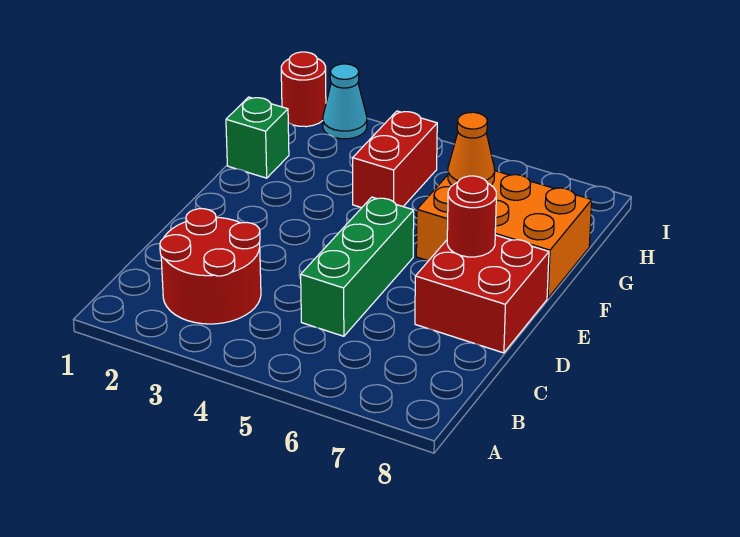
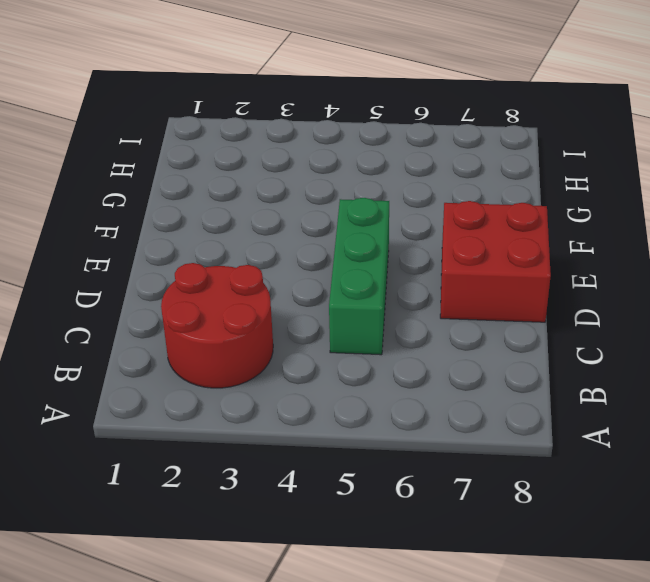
none -> orange 2x3 brick [416,171,592,298]
none -> green 1x1 brick [226,97,289,178]

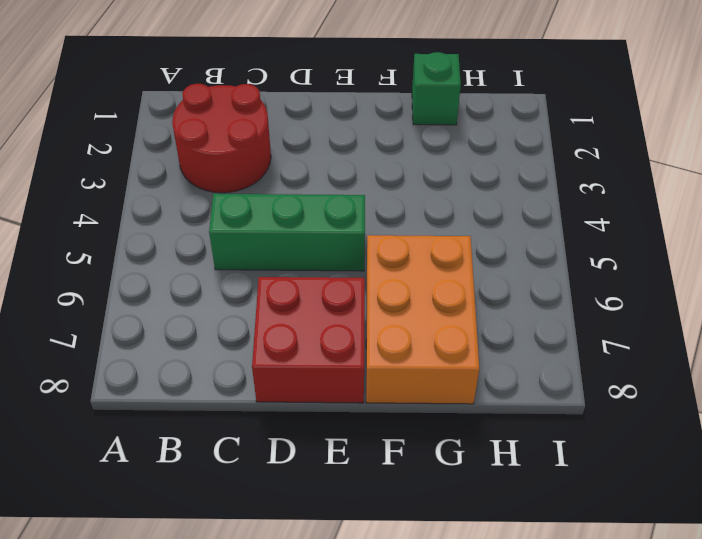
none -> red 1x2 brick [353,111,437,208]
none -> red 1x1 round brick [281,52,326,127]

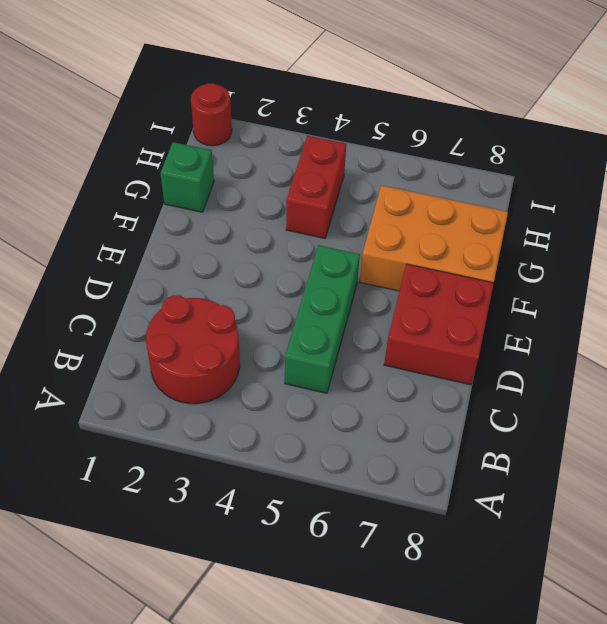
none -> cyan 1x1 cone [323,64,367,139]
none -> red 1x1 round brick [447,176,496,257]

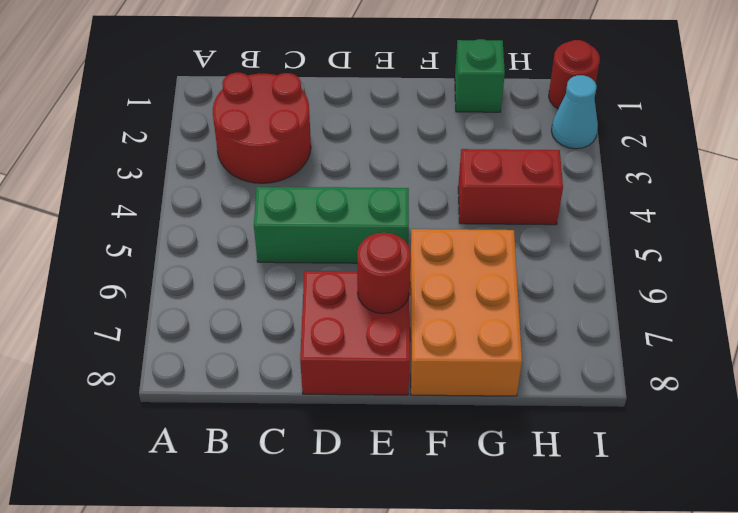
none -> orange 1x1 cone [448,112,495,186]

